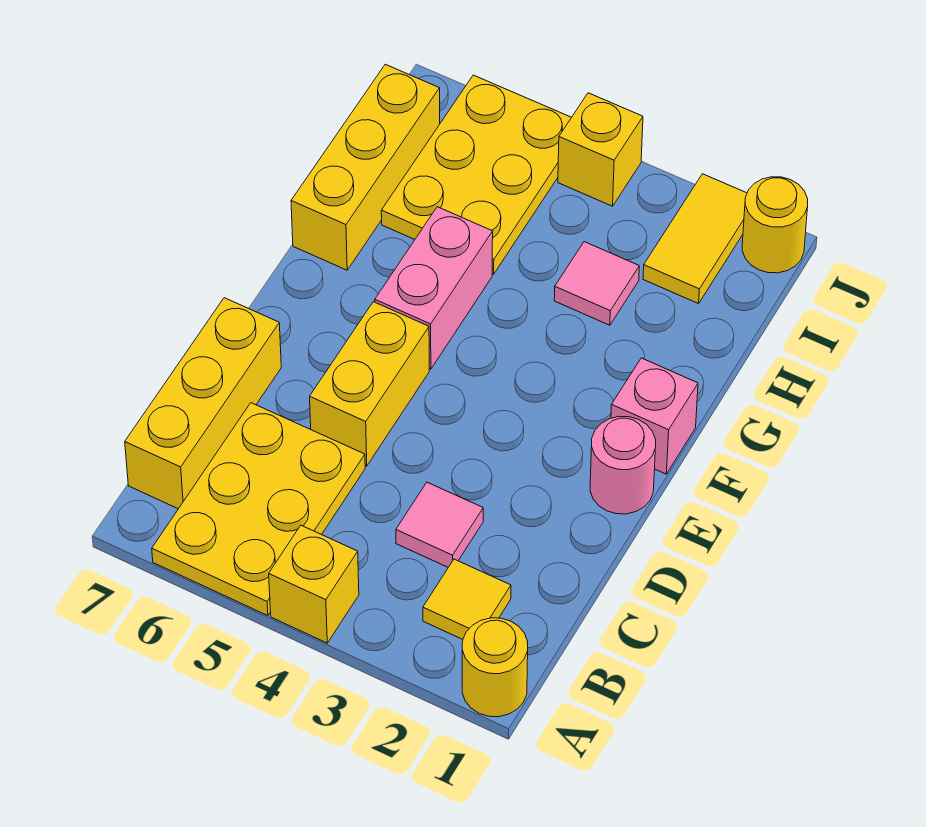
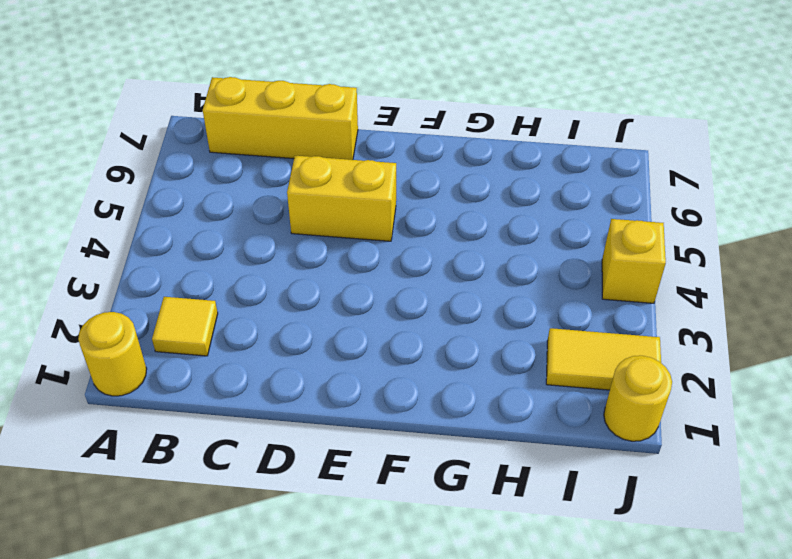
none -> yellow 1x1 brick [269,525,359,643]
none -> yellow 2x3 plate [152,403,365,616]
none -> pink 1x1 tile [396,482,483,567]

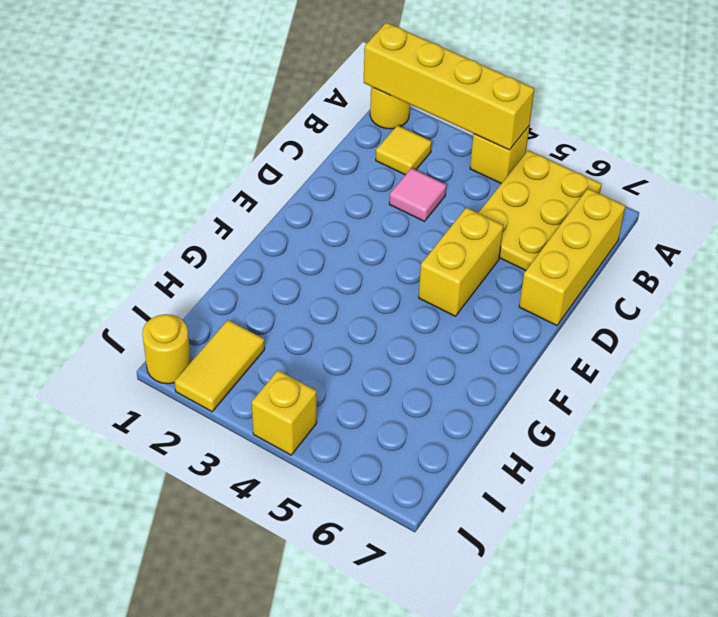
yellow 1x4 brick [364,23,534,150] -> none
none -> pink 1x1 round brick [590,416,656,514]
none -> pink 1x1 brick [611,358,698,474]
none -> pink 1x2 brick [375,207,493,369]

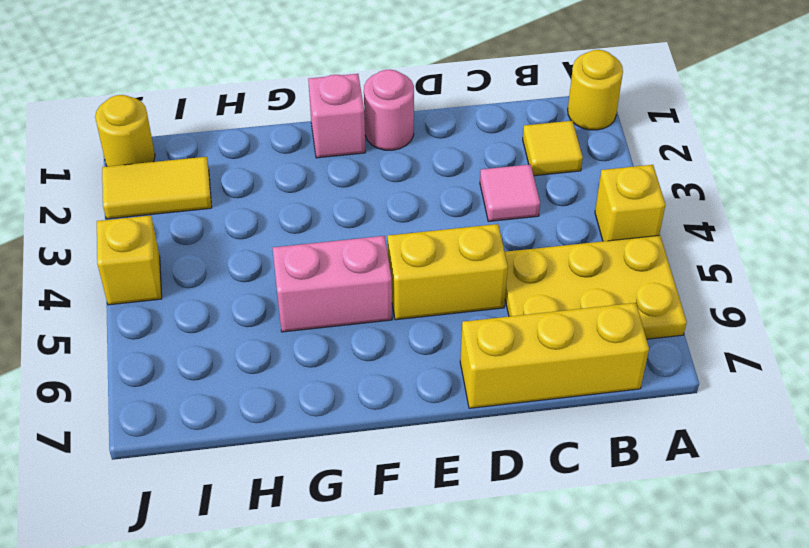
none -> yellow 1x3 brick [291,64,440,270]
none -> pink 1x1 tile [554,242,639,325]
none -> yellow 2x3 plate [381,75,571,274]

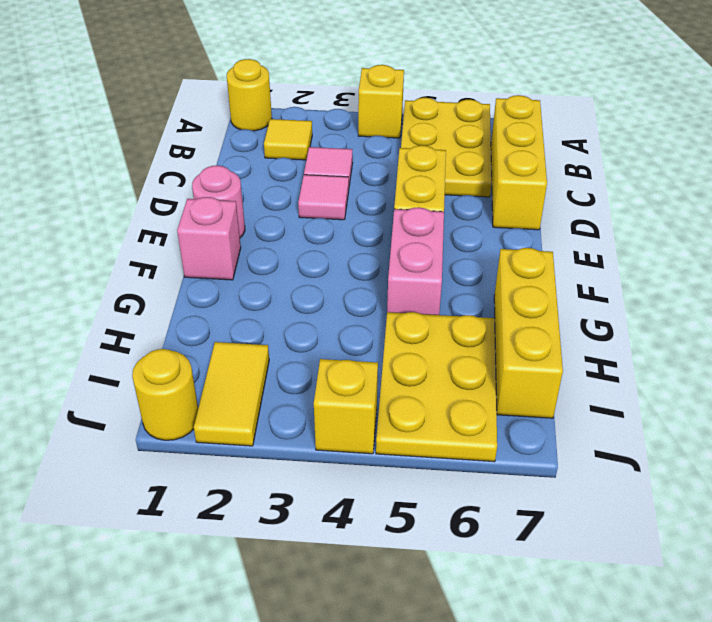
pink 1x1 tile [298,175,349,220] -> pink 1x1 tile moved to [554,242,639,325]

